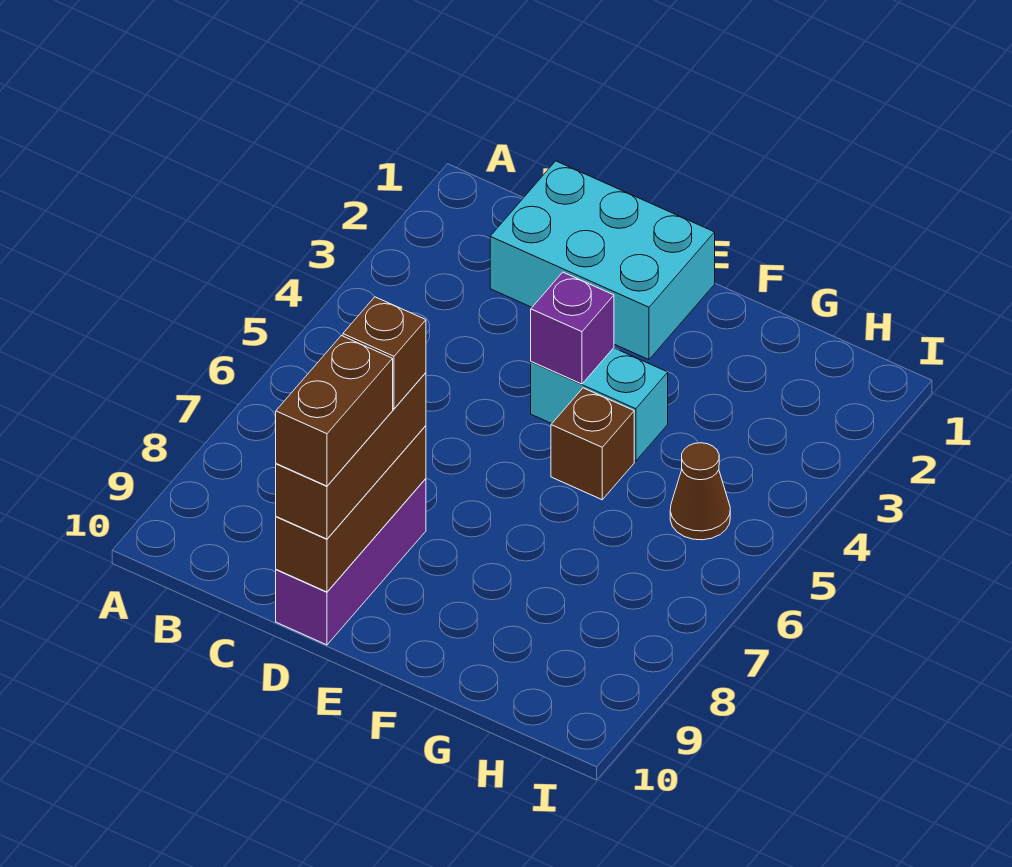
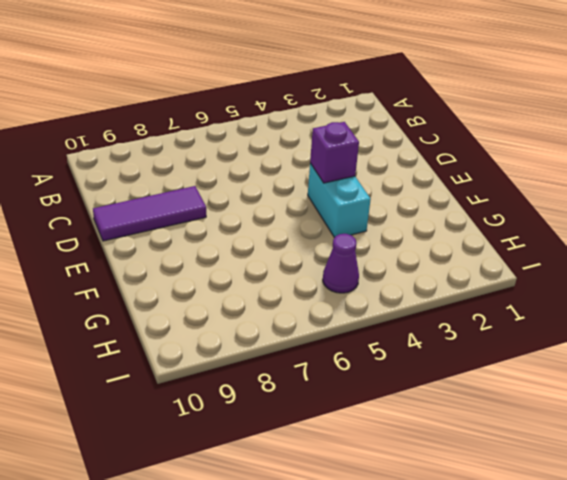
purple 1x3 tile [93,186,206,241] -> purple 1x3 brick [276,479,426,645]
purple 1x1 cone [323,234,359,293] -> brown 1x1 cone [670,443,730,540]
none -> cyan 2x3 brick [490,161,715,360]
none -> brown 1x1 brick [551,388,634,500]

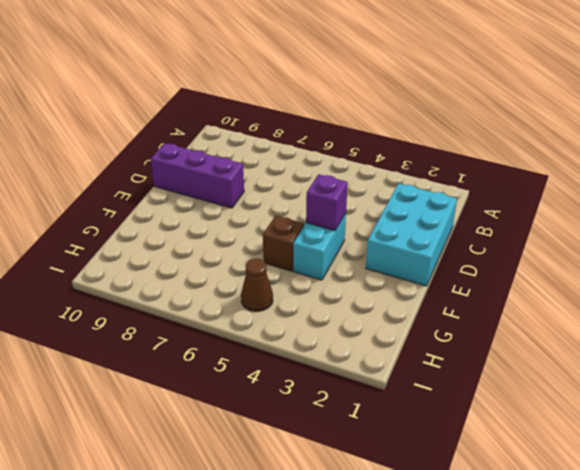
none -> brown 1x3 brick [276,426,426,592]
none -> brown 1x3 brick [276,373,426,539]

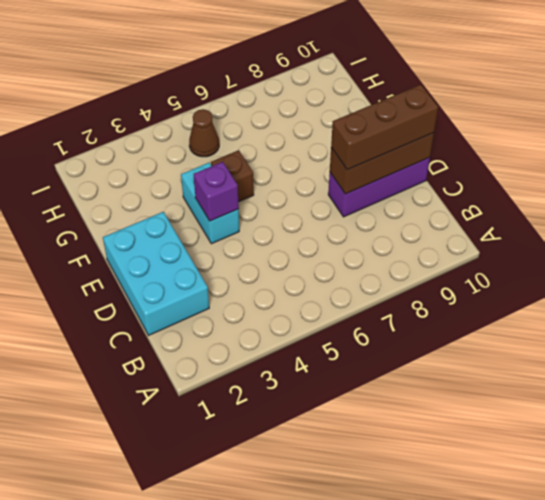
none -> brown 1x1 brick [343,297,426,409]
none -> brown 1x2 brick [276,336,393,486]

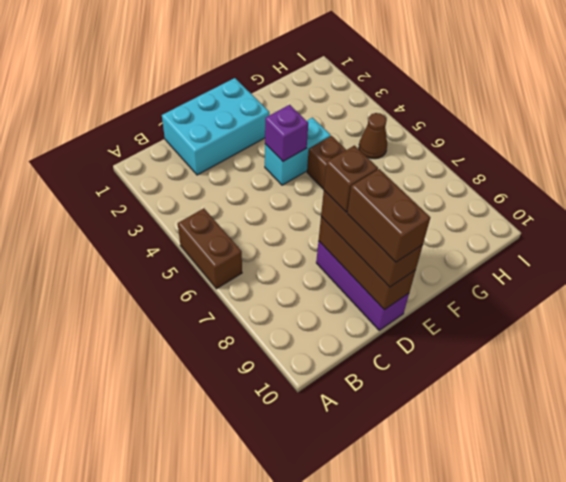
brown 1x2 brick [178,208,242,289] -> none

